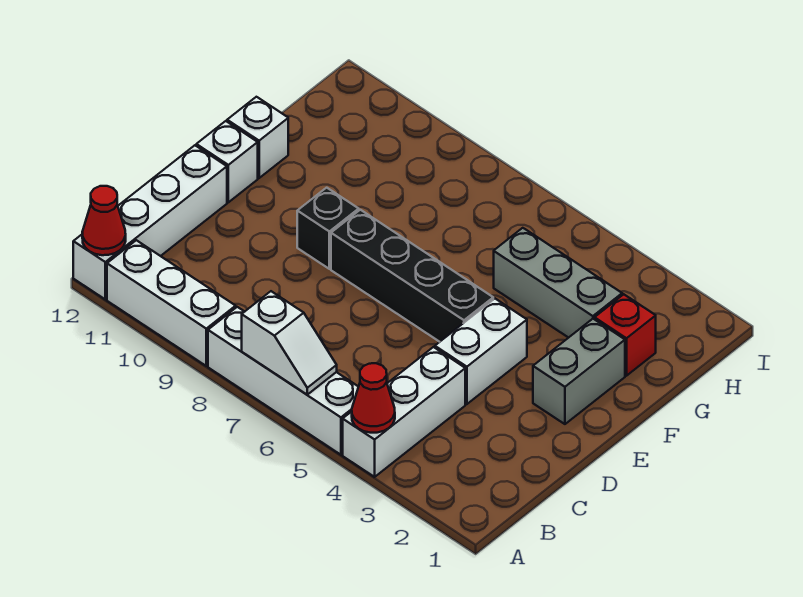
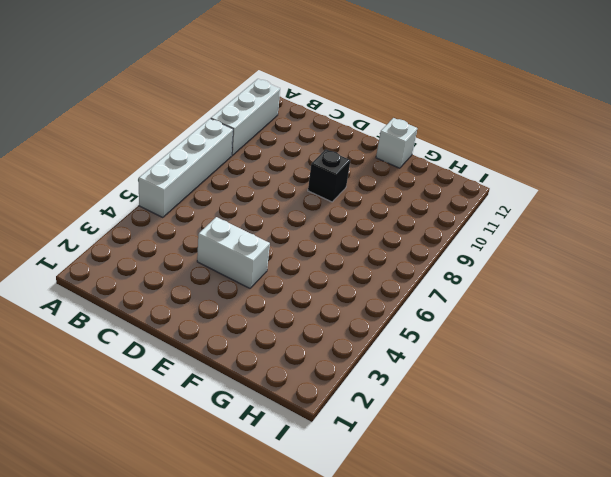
none -> white 1x3 brick [343,347,465,477]
none -> white 1x4 brick [73,145,227,299]
none -> grey 1x2 brick [533,319,625,424]

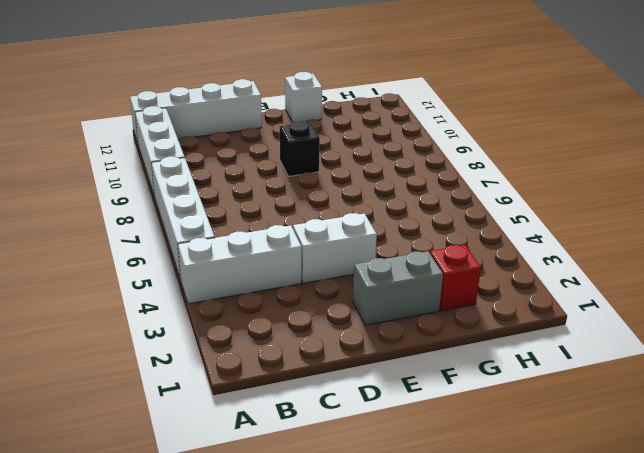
none -> black 1x4 brick [331,210,493,342]
none -> white 1x1 brick [196,121,258,202]
none -> grey 1x3 brick [494,228,622,338]

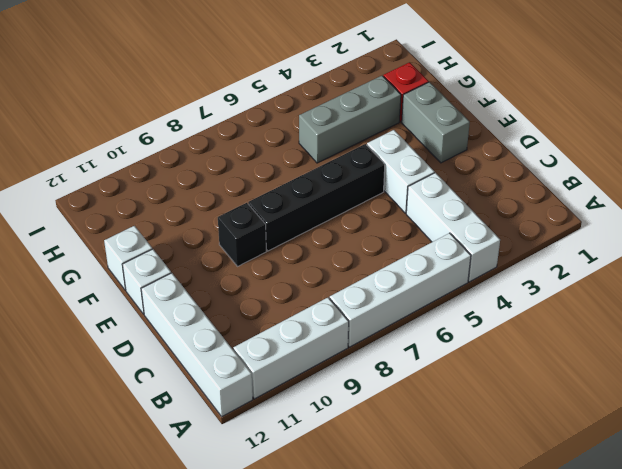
none -> red 1x1 cone [352,363,395,433]
none -> white 1x2 slope [242,291,337,395]
none -> red 1x1 cone [82,186,126,255]

